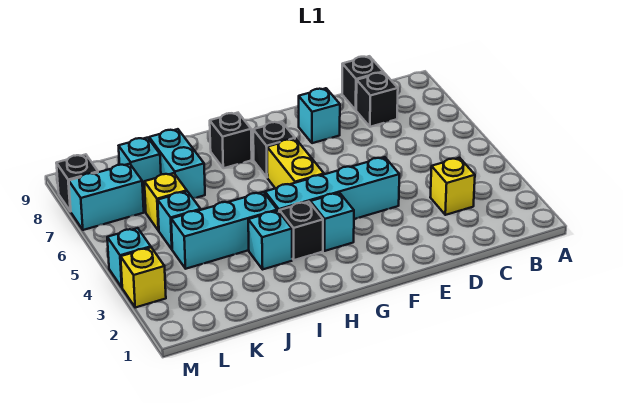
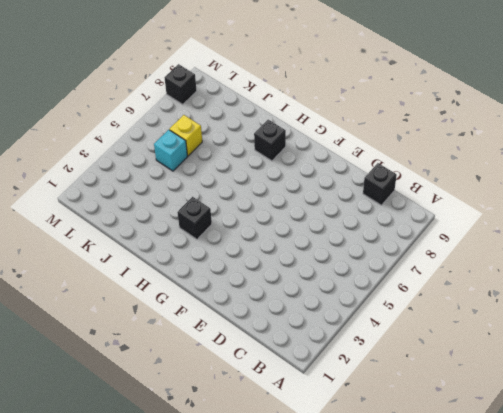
none -> yellow 1x1 brick [430,158,475,215]
none -> black 1x1 brick [356,72,398,127]
none -> cyan 1x4 brick [265,157,399,219]

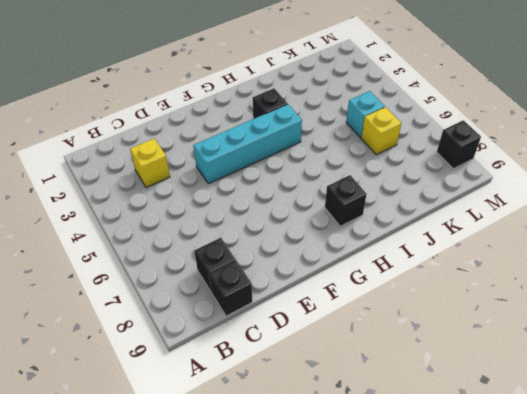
none -> cyan 1x1 brick [299,88,340,143]
none -> cyan 1x1 brick [310,193,354,251]
none -> yellow 1x2 brick [267,139,324,188]

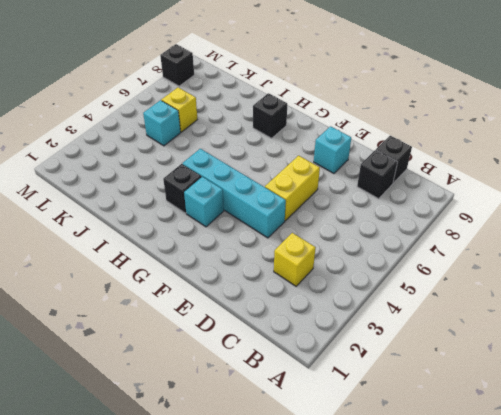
yellow 1x2 brick [265,156,320,221] -> yellow 1x2 brick moved to [267,139,324,188]
none -> black 1x1 brick [253,121,295,177]
none -> cyan 1x1 brick [248,211,292,269]
none -> cyan 1x3 brick [171,192,277,269]

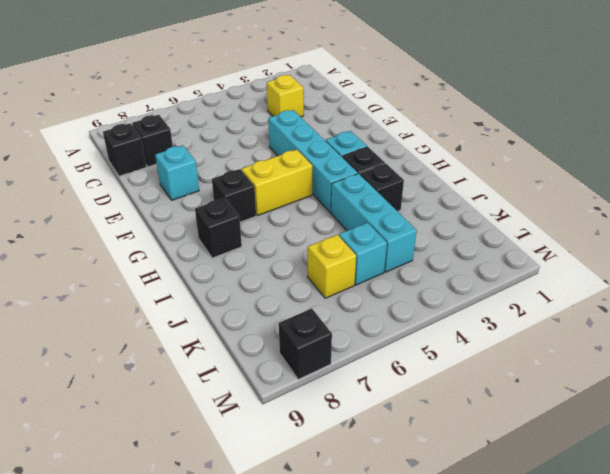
black 1x1 brick [360,164,404,211] -> cyan 1x1 brick [248,211,292,269]
none -> cyan 1x2 brick [149,129,205,198]
none -> cyan 1x1 brick [119,138,161,191]
none -> cyan 1x2 brick [69,164,144,230]

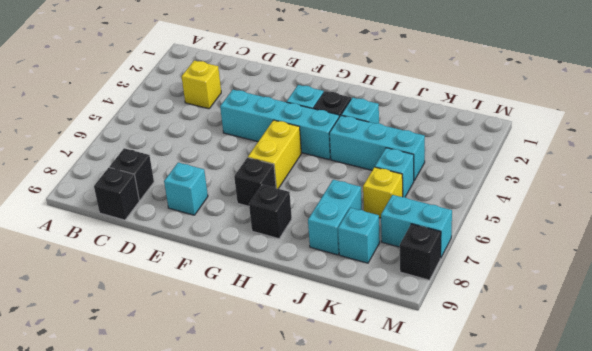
none -> yellow 1x1 brick [121,248,166,307]
none -> cyan 1x1 brick [107,228,151,287]

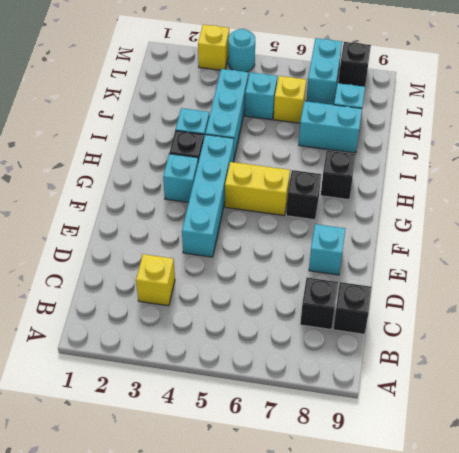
cyan 1x1 round brick [228,29,255,72] -> cyan 1x1 brick [107,228,151,287]

